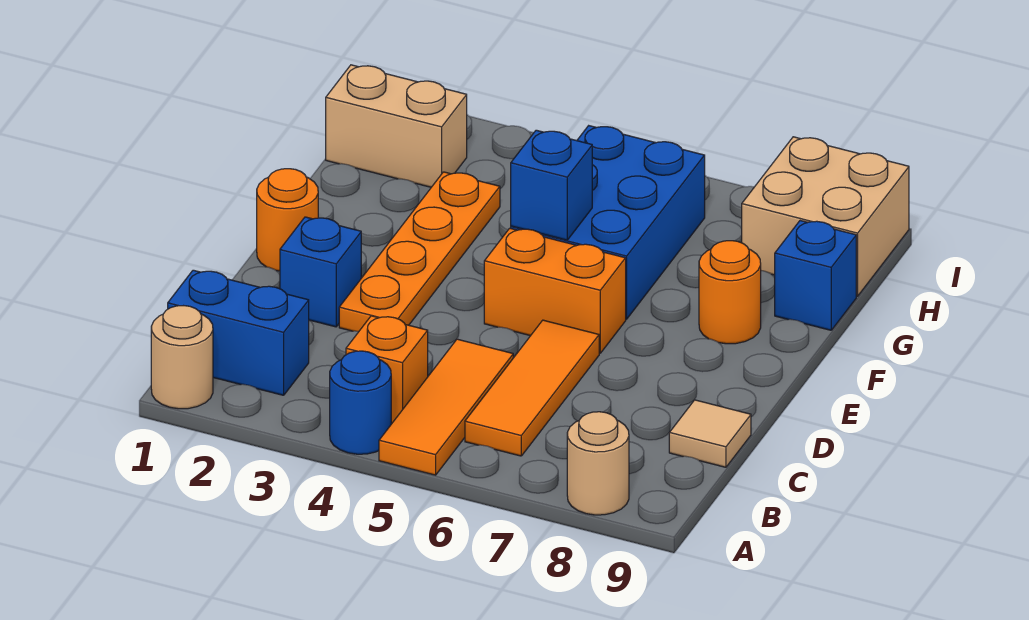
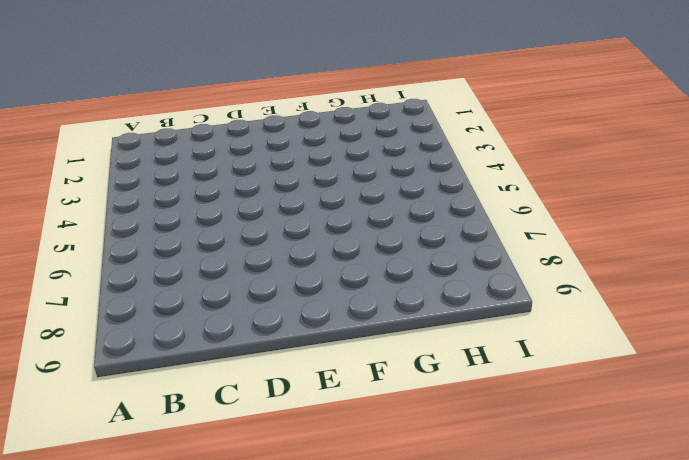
none -> tan 1x1 round brick [151,306,213,409]
none -> blue 1x1 round brick [330,351,391,454]
none -> orange 1x3 tile [379,339,513,475]

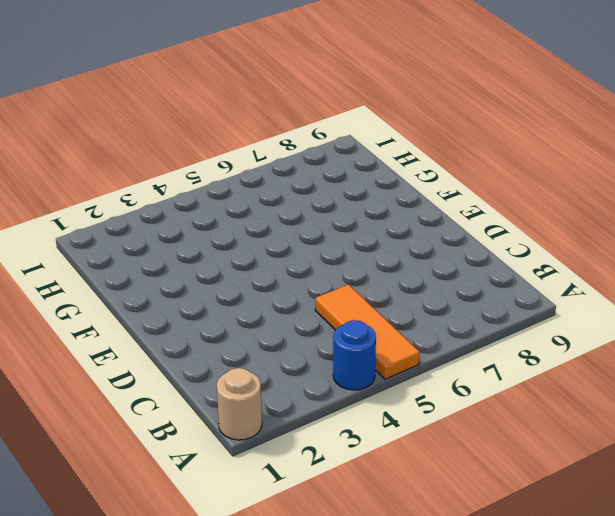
none -> tan 1x1 round brick [567,412,629,515]
none -> blue 1x2 brick [168,270,309,395]
none -> orange 1x1 brick [346,316,428,423]

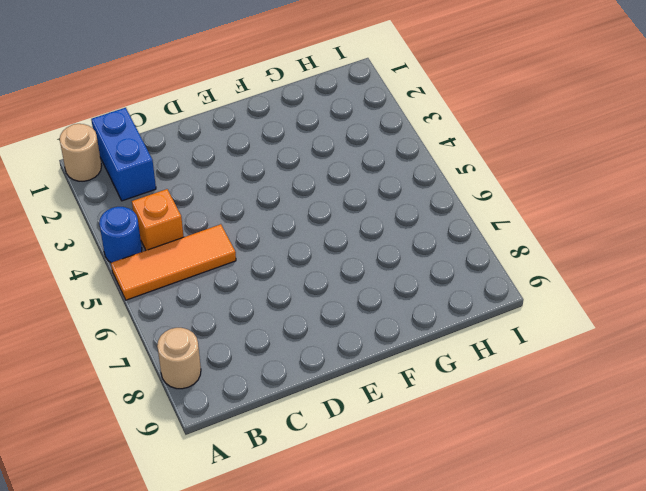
none -> orange 1x3 tile [465,320,599,456]
none -> tan 1x1 tile [669,400,751,467]
none -> blue 1x1 brick [280,217,361,327]

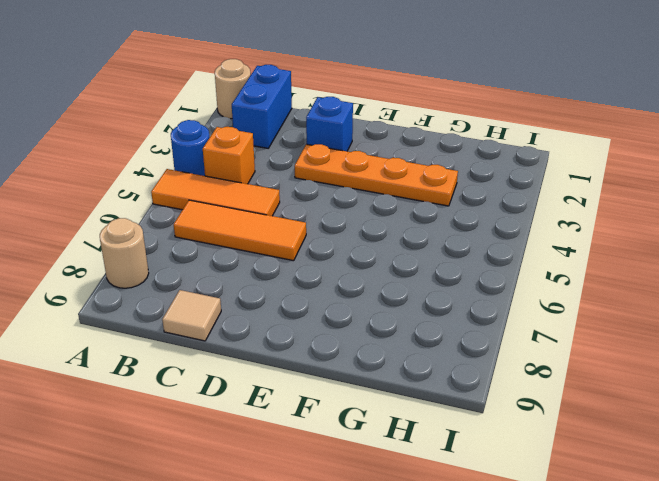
none -> orange 1x1 round brick [257,169,318,271]
none -> orange 1x2 brick [484,228,626,353]
none -> blue 2x3 brick [511,126,705,319]

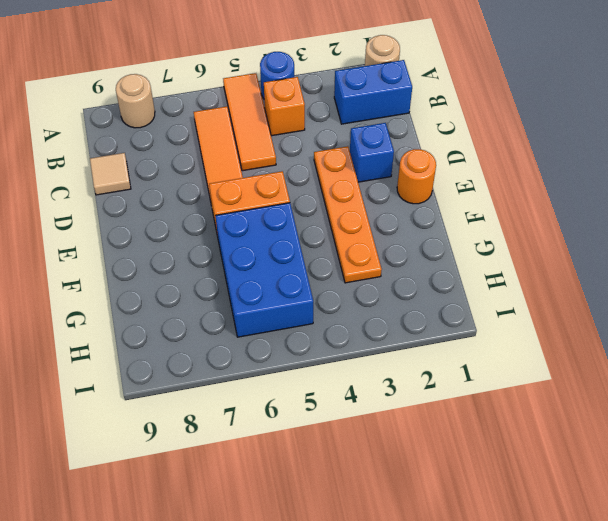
none -> orange 1x1 round brick [699,241,761,344]
none -> blue 1x1 brick [775,221,856,330]
none -> tan 1x2 brick [326,65,467,187]

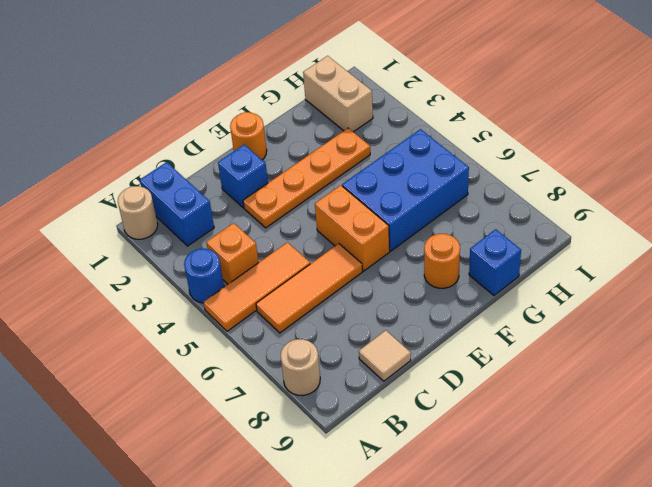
none -> tan 2x2 brick [742,137,909,296]
none -> blue 1x1 brick [511,130,592,240]

